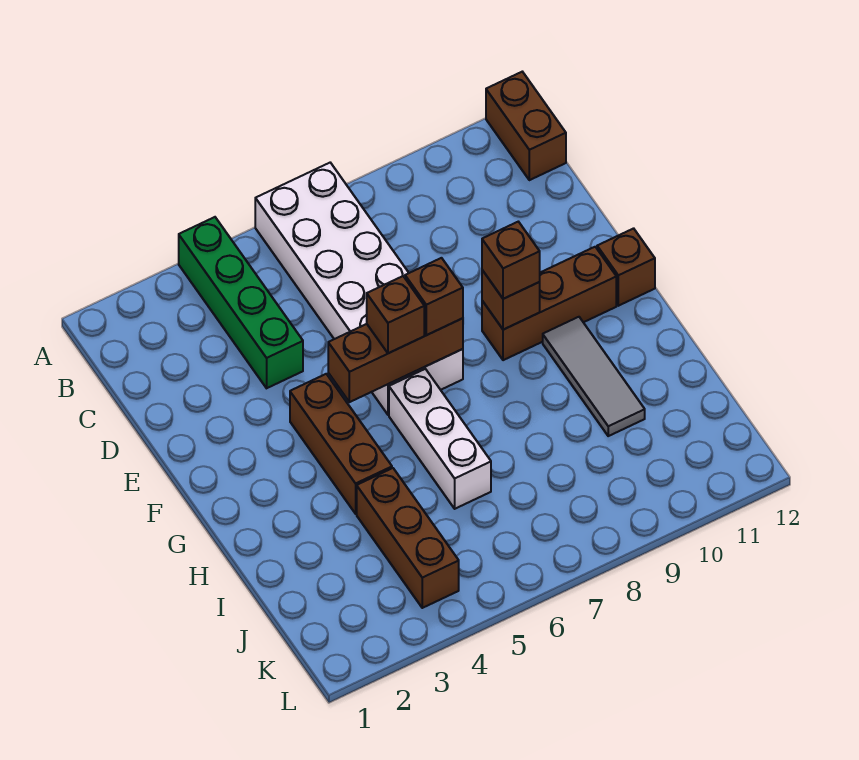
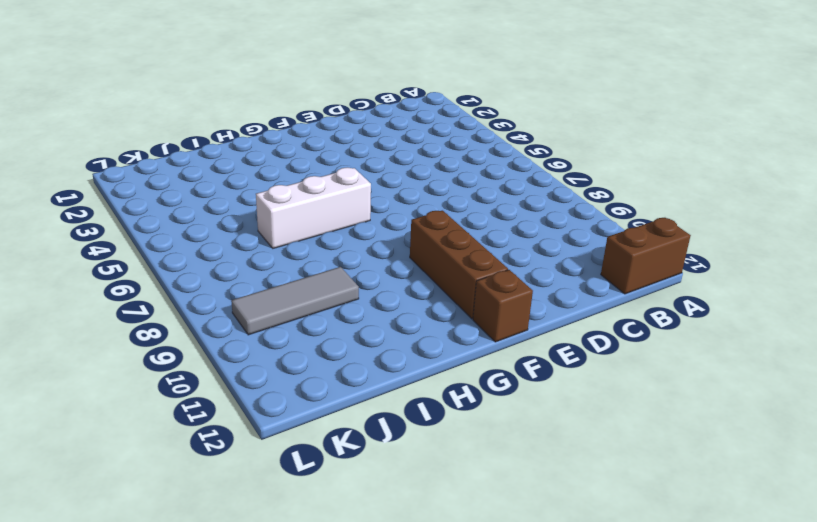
grey 1x3 tile [231,267,359,335] -> grey 1x3 tile moved to [543,317,645,436]
none -> green 1x4 brick [179,217,303,388]
none -> white 2x6 brick [255,163,463,415]
none -> brown 1x3 brick [290,374,392,514]

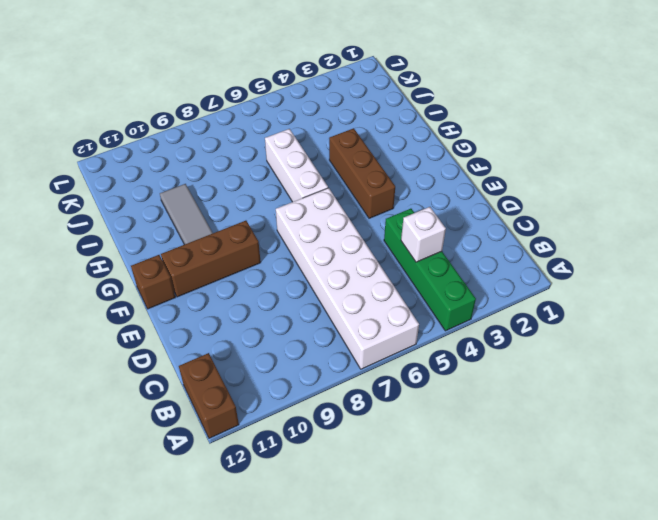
white 1x1 brick [401,207,446,262] -> none
none -> brown 1x3 brick [357,468,459,608]
none -> brown 1x3 brick [328,318,463,402]
none -> brown 1x1 brick [482,270,540,330]

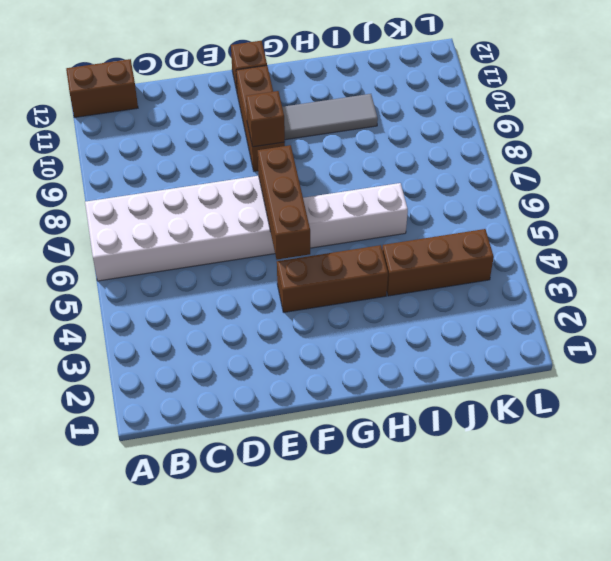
none -> green 1x4 brick [179,217,303,388]
none -> brown 1x1 brick [367,276,424,353]
none -> brown 1x1 brick [405,258,463,335]

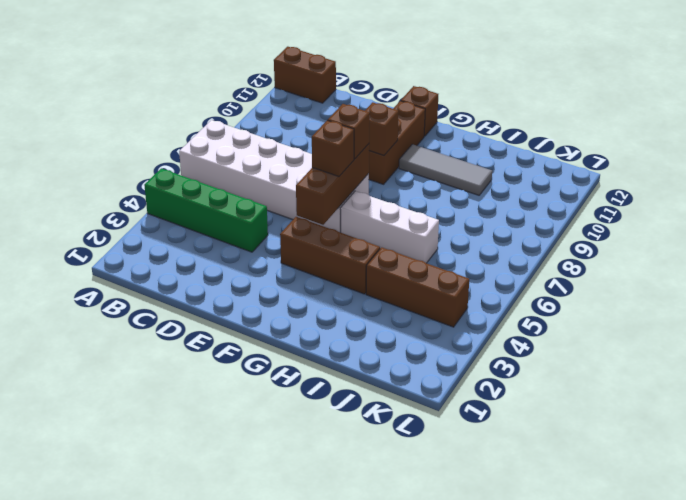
none -> brown 1x1 brick [482,222,540,299]

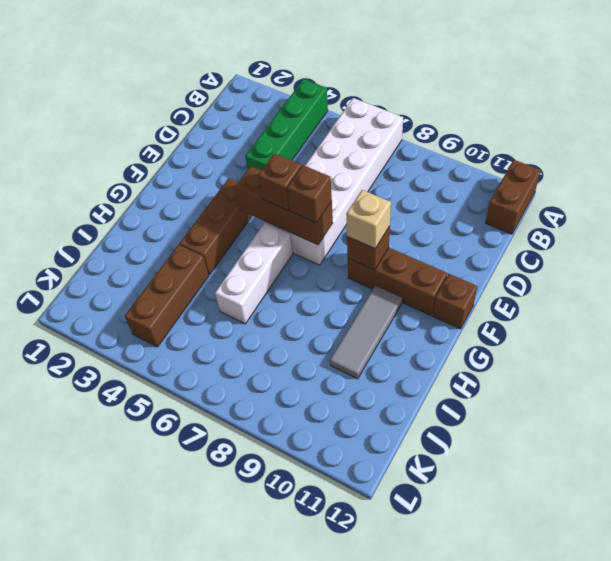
tan 1x1 brick [346,190,391,249] -> brown 1x1 brick [482,222,540,299]

